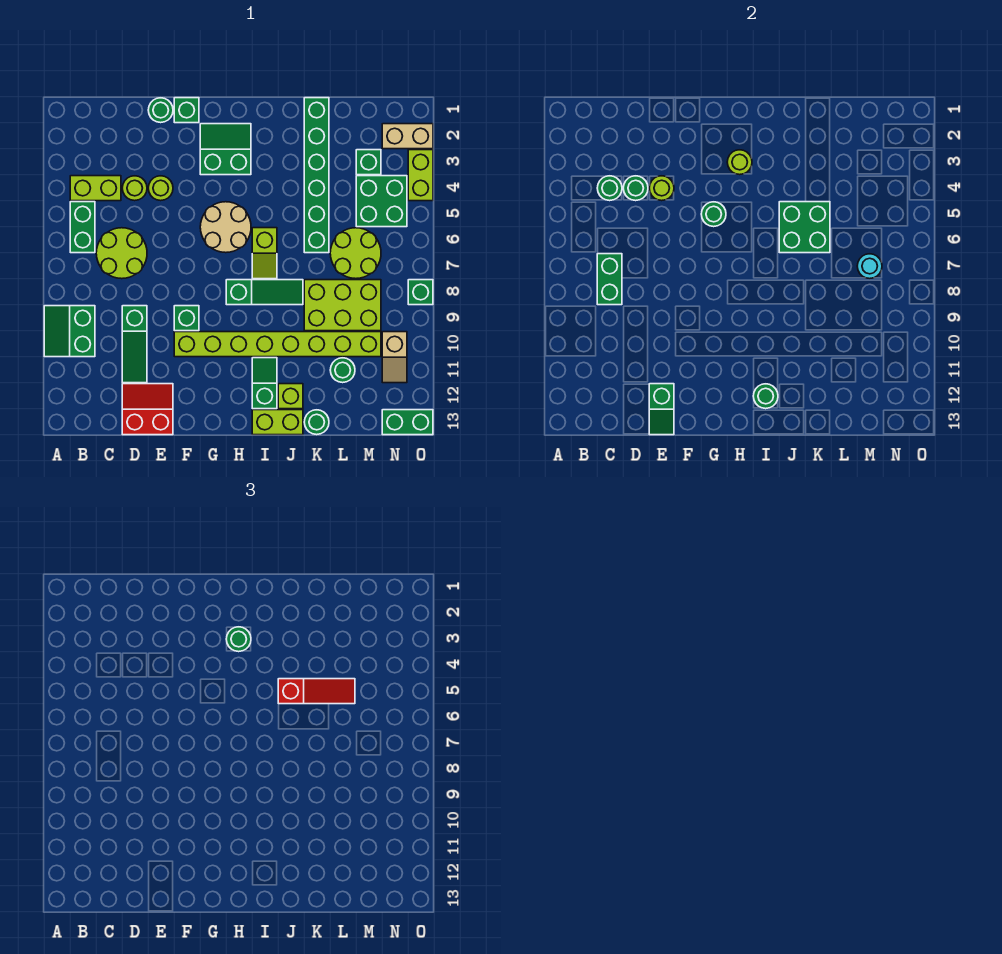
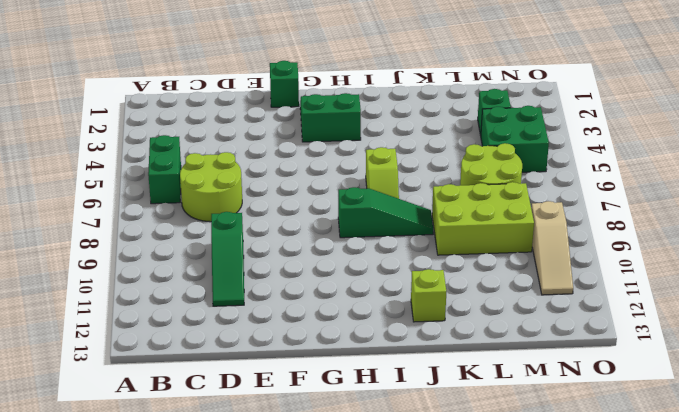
tan 1x3 slope [531,201,573,295] -> tan 1x2 slope [382,332,407,383]
none -> green 2x2 slope [44,306,95,357]
none -> lime 1x2 brick [70,176,121,201]
none -> lime 1x1 round brick [122,176,147,201]
none -> red 2x2 slope [122,384,173,435]

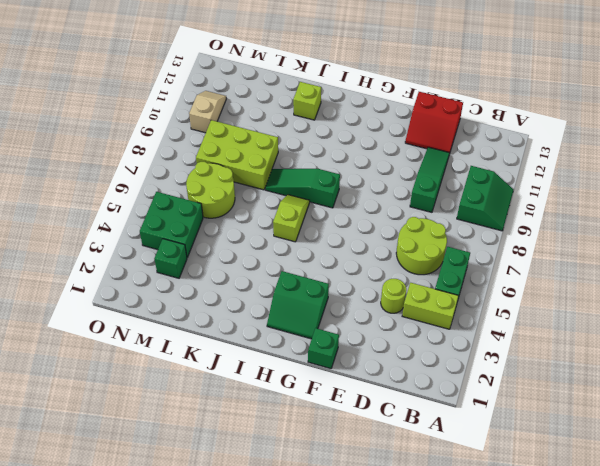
none -> green 1x1 round brick [148,98,173,123]
none -> lime 1x1 round brick [148,176,173,201]
none -> green 1x1 brick [174,306,199,331]
none -> lime 1x8 brick [174,332,381,357]

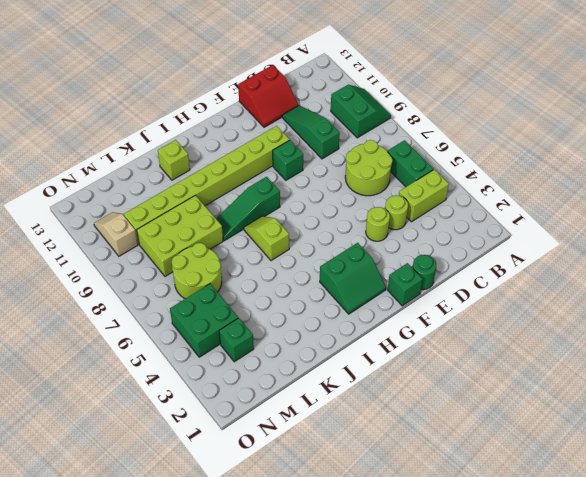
none -> tan 2x2 round brick [200,202,251,253]
none -> green 1x2 slope [252,358,277,409]
none -> lime 1x2 brick [252,410,303,435]
none -> green 1x6 brick [304,98,329,253]

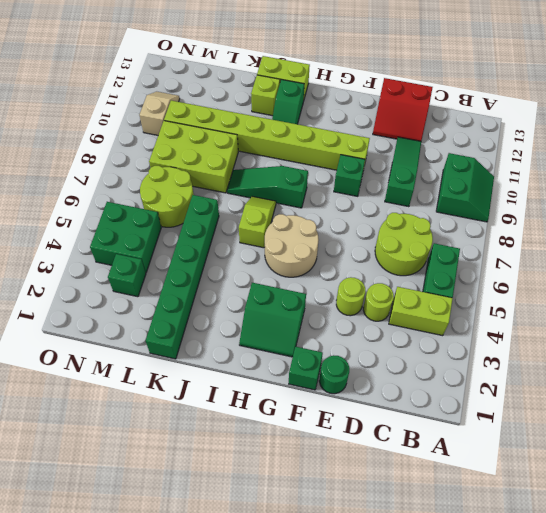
none -> green 1x1 round brick [304,410,329,435]
none -> green 1x1 round brick [330,358,355,383]
none -> tan 1x2 brick [382,124,433,149]
none -> green 1x2 brick [382,410,433,435]

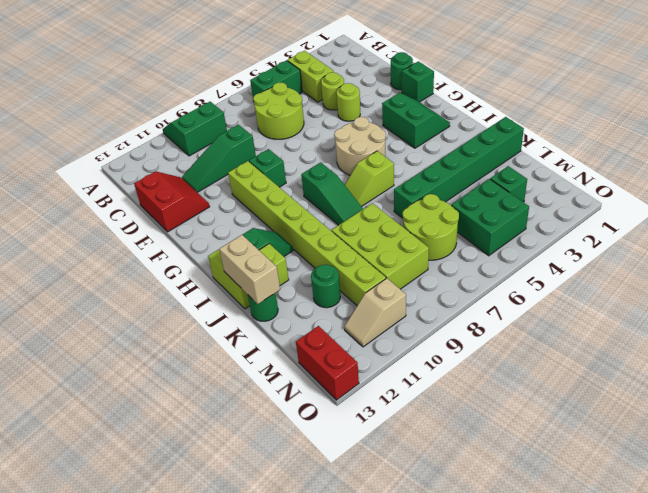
tan 1x2 brick [219,235,280,304] -> tan 1x2 brick moved to [382,124,433,149]
red 1x2 brick [296,326,359,400] -> green 1x2 brick [382,410,433,435]
none -> lime 1x2 brick [408,150,433,201]
none -> green 1x1 brick [408,280,433,305]
none -> green 1x1 round brick [597,176,622,201]
none -> green 1x2 brick [597,254,622,305]

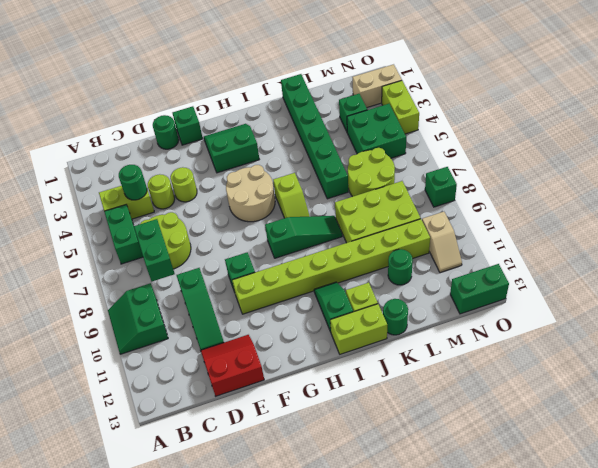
none -> green 1x1 round brick [623,176,648,201]
none -> lime 1x1 round brick [649,176,674,201]
none -> green 1x2 slope [649,384,674,435]
none -> green 1x1 round brick [701,202,726,227]

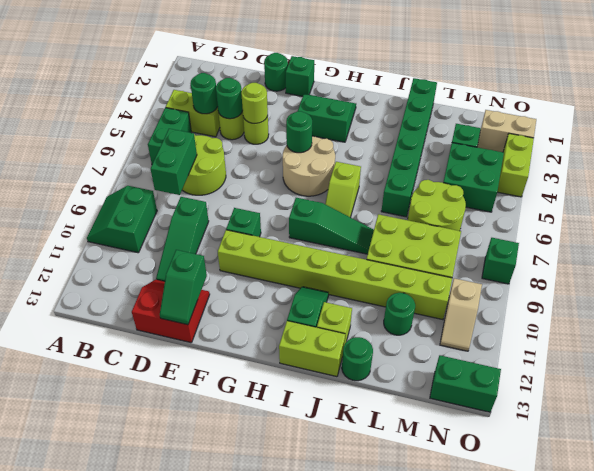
none -> lime 1x1 round brick [727,150,752,175]
none -> green 1x1 round brick [753,384,778,409]
none -> green 2x2 brick [779,202,830,253]
none -> cyan 1x1 round brick [857,254,882,279]

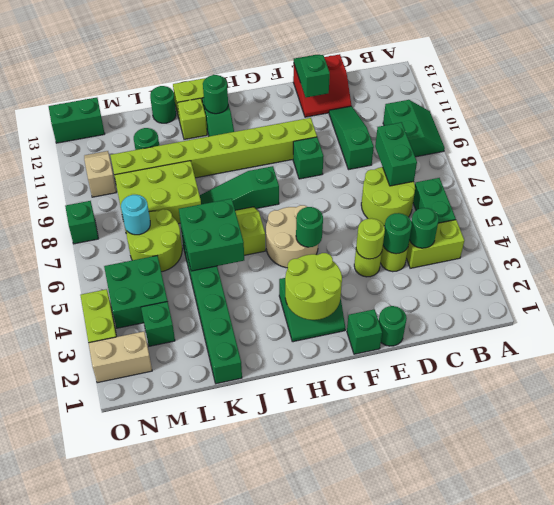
lime 2x2 round brick [285,253,342,320] -> lime 1x1 round brick [727,150,752,175]
none -> green 1x1 round brick [226,627,251,652]
none -> red 1x3 slope [278,679,355,704]

